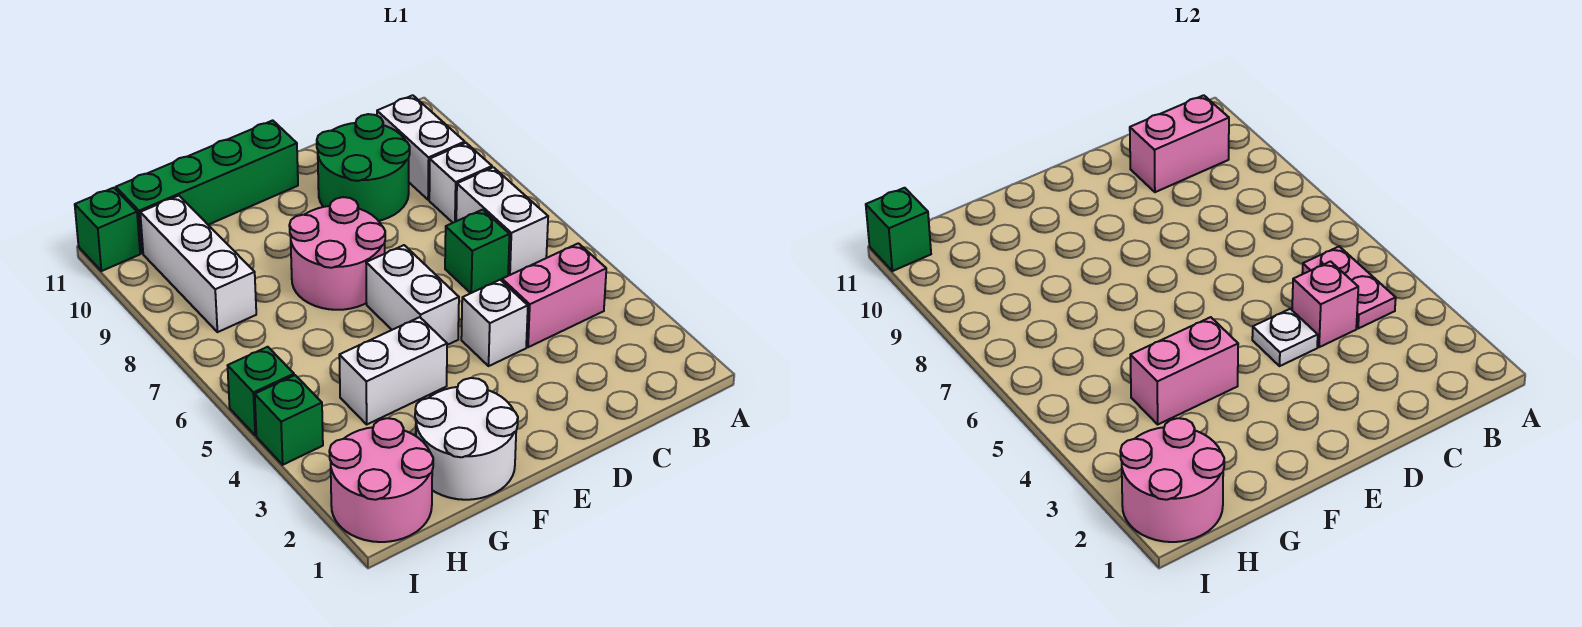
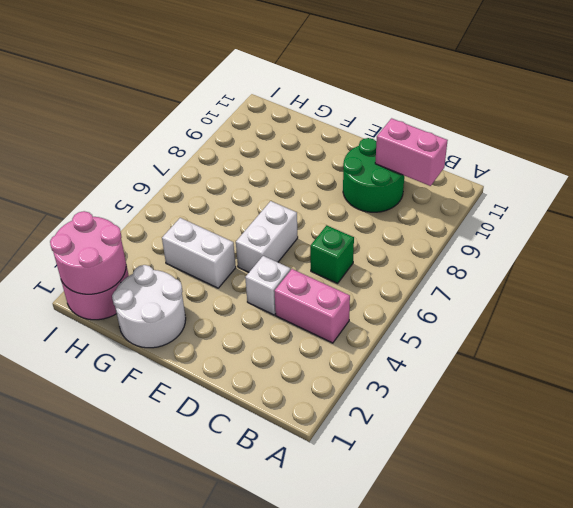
none -> white 1x2 brick [456,167,548,275]
none -> white 1x1 brick [429,143,492,223]
none -> white 1x2 brick [377,95,465,200]

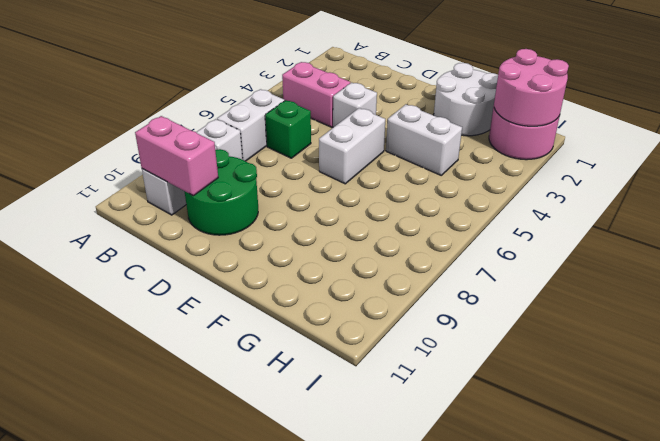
none -> pink 2x2 round brick [289,197,385,310]
none -> green 1x4 brick [116,120,298,253]
none -> white 1x3 brick [140,196,256,332]

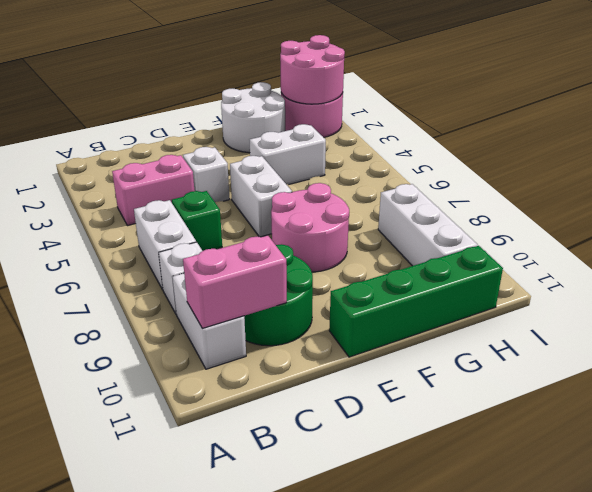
none -> green 1x1 brick [255,375,323,465]
none -> green 1x1 brick [228,347,294,435]
none -> green 1x1 brick [75,188,140,271]

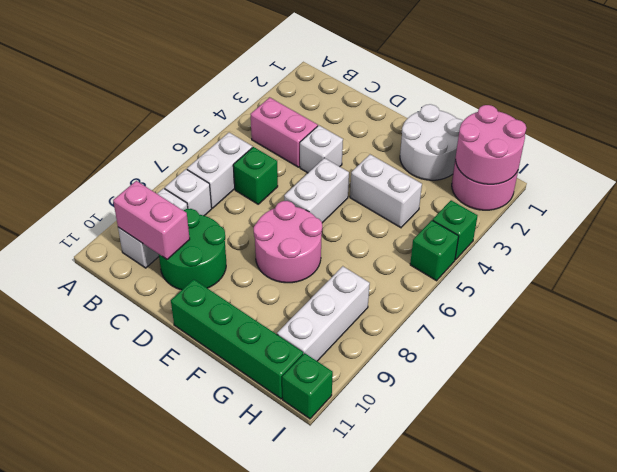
none -> pink 1x2 plate [1302,246,1396,329]
none -> pink 1x1 brick [1292,262,1358,347]
none -> white 1x1 plate [1252,309,1318,366]

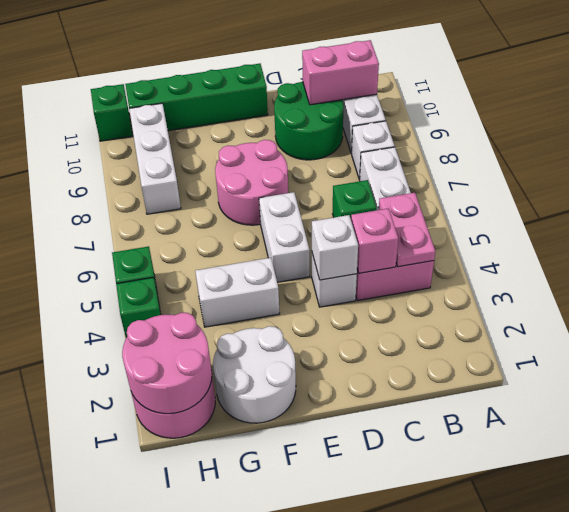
white 1x1 brick [312,215,358,280] -> white 1x1 plate [1252,309,1318,366]
none -> pink 1x2 brick [1130,317,1238,424]
none -> green 1x1 brick [866,188,931,271]

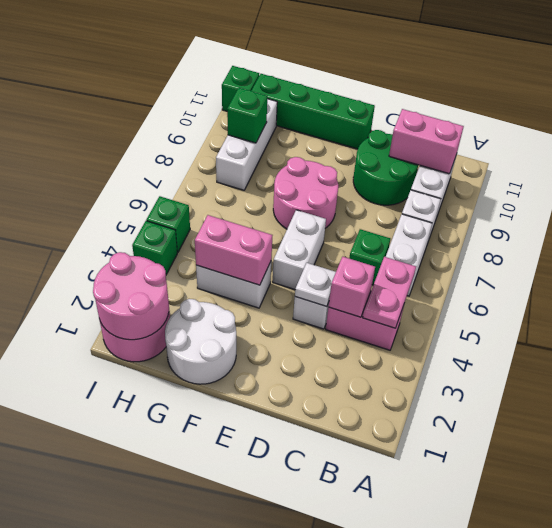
green 1x1 brick [227,88,267,143] -> green 1x1 brick moved to [866,188,931,271]

